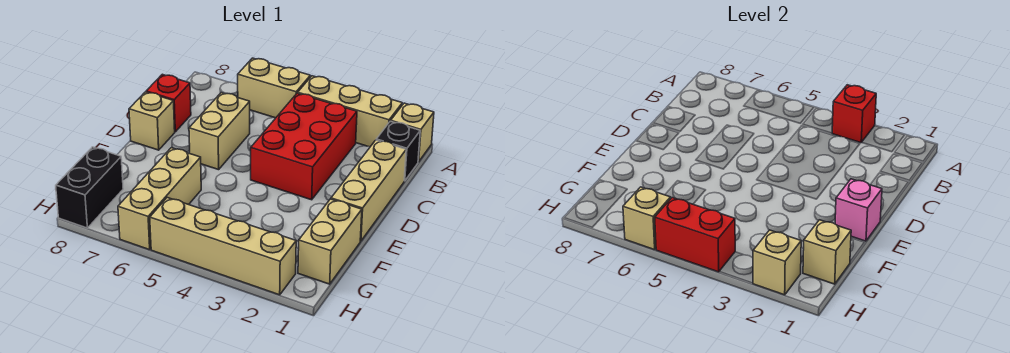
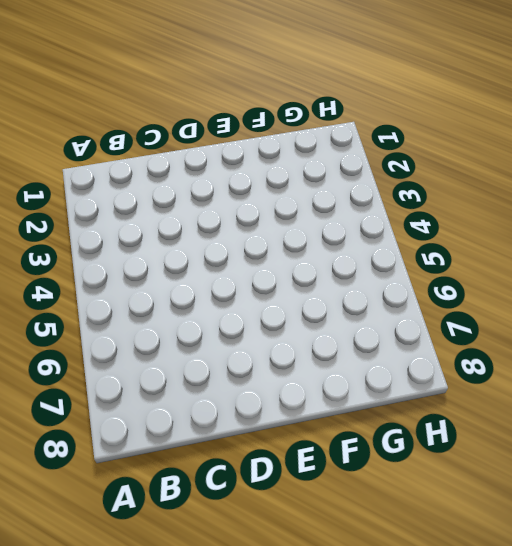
none -> tan 1x1 brick [391,103,434,162]
none -> tan 1x3 brick [298,76,402,147]
none -> tan 1x2 brick [238,58,310,118]

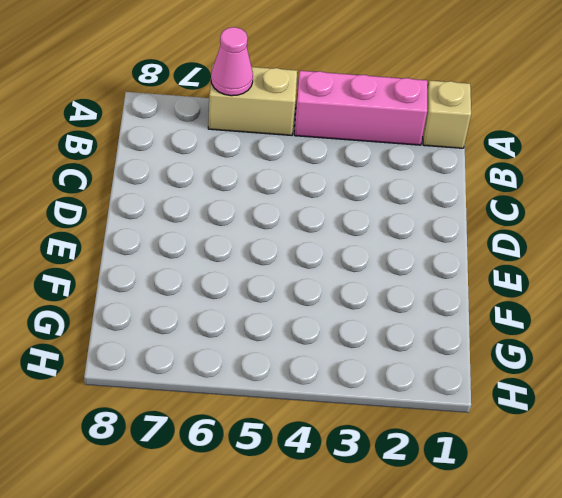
pink 1x3 brick [294,71,427,145] -> tan 1x3 brick [298,76,402,147]
pink 1x1 cone [211,27,253,96] -> none
none -> black 1x1 brick [376,121,420,181]
none -> red 2x3 brick [251,93,357,200]
none -> tan 1x3 brick [331,140,406,241]

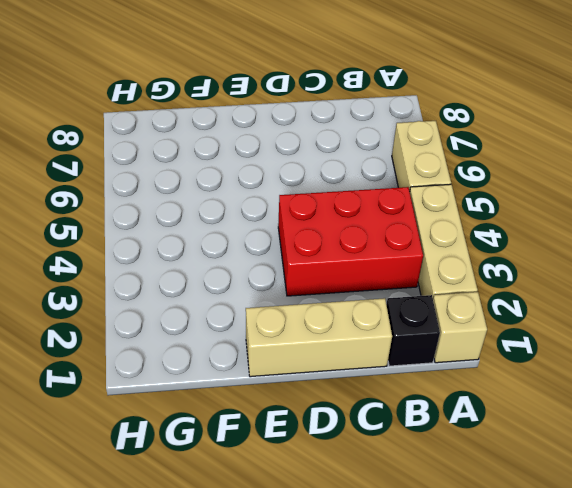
none -> tan 1x2 brick [189,93,250,170]
none -> red 1x1 brick [146,74,191,132]
none -> tan 1x1 brick [129,92,175,150]

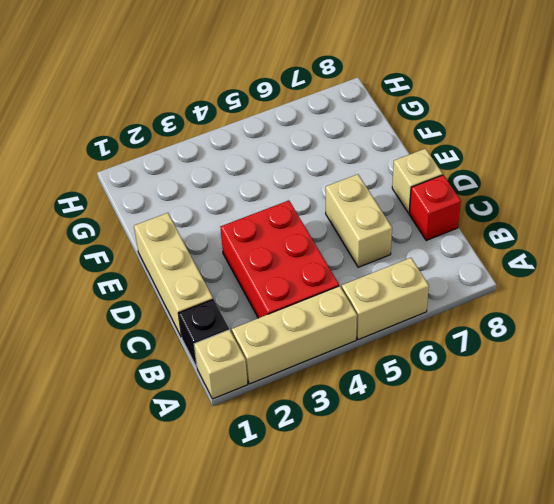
none -> tan 1x2 brick [298,199,362,284]
none -> tan 1x3 brick [118,148,201,250]
none -> black 1x2 brick [56,147,123,228]

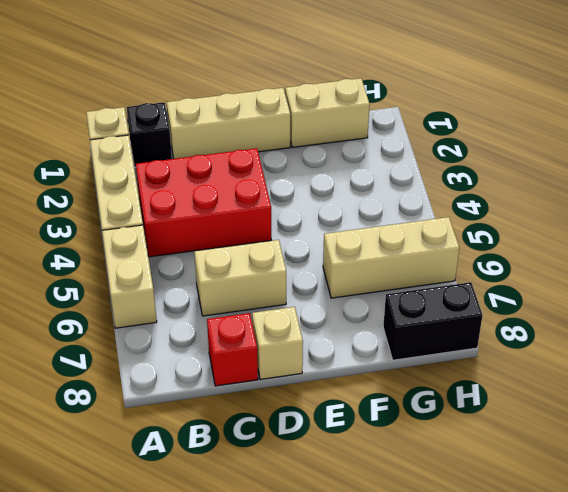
none -> tan 1x4 brick [150,198,296,295]
none -> red 1x1 brick [832,85,876,143]
none -> pink 1x1 brick [835,179,882,241]

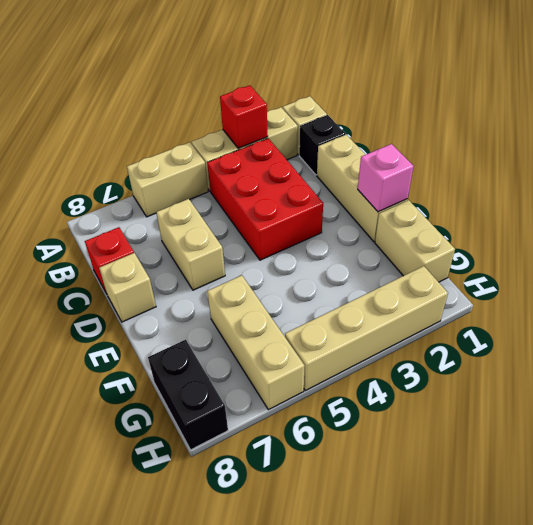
none -> tan 1x1 brick [803,220,851,284]
none -> tan 1x1 brick [753,230,801,295]
none -> red 1x2 brick [655,198,735,272]

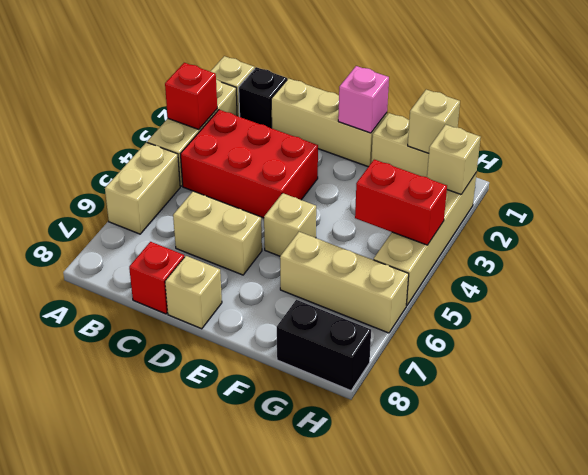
tan 1x1 brick [264,193,316,256] -> tan 1x1 brick moved to [623,187,671,250]
red 1x2 brick [355,160,447,245] -> red 1x2 brick turned to [655,198,735,272]

